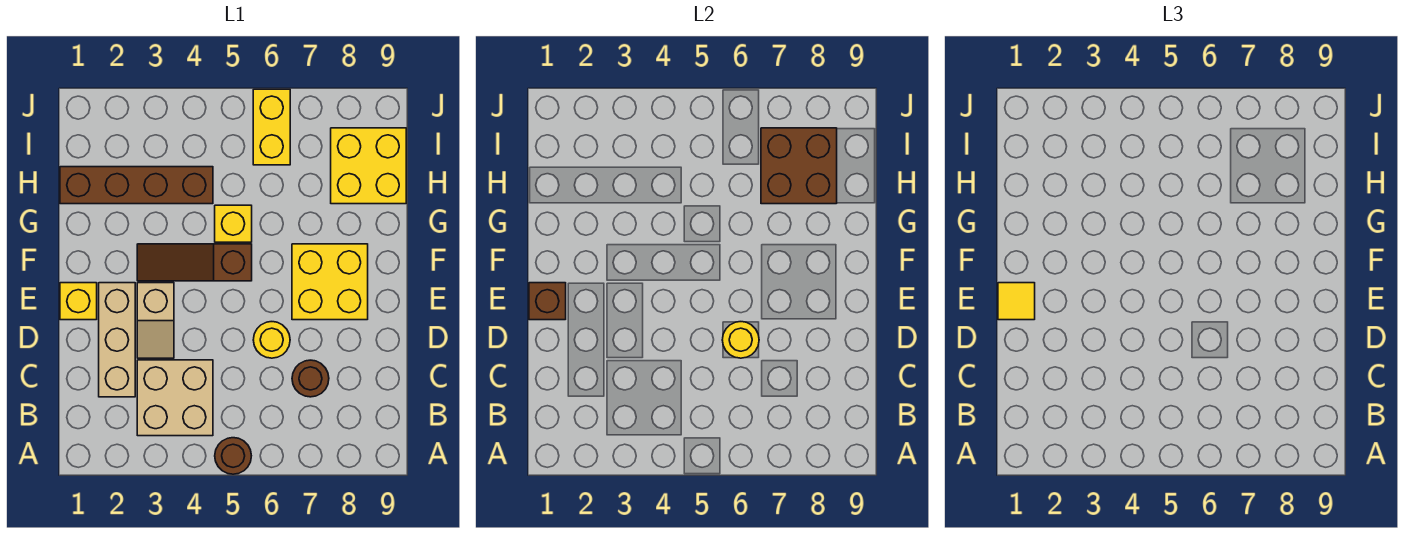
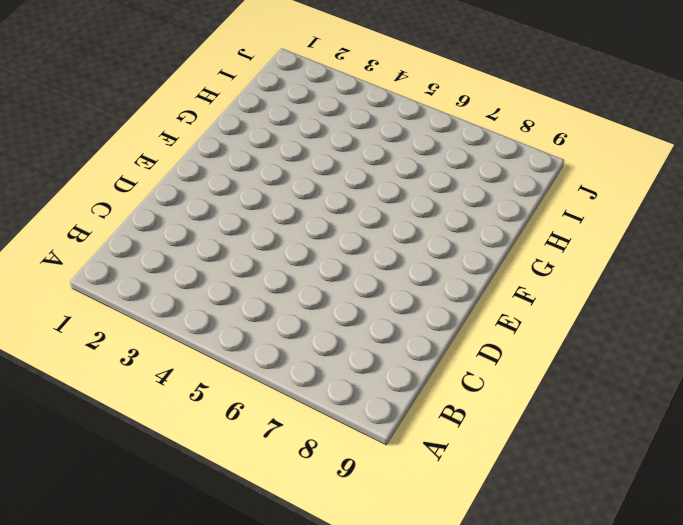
none -> brown 1x1 round brick [215,438,251,474]
none -> tan 2x2 brick [137,360,213,436]
none -> tan 1x3 brick [99,283,135,397]

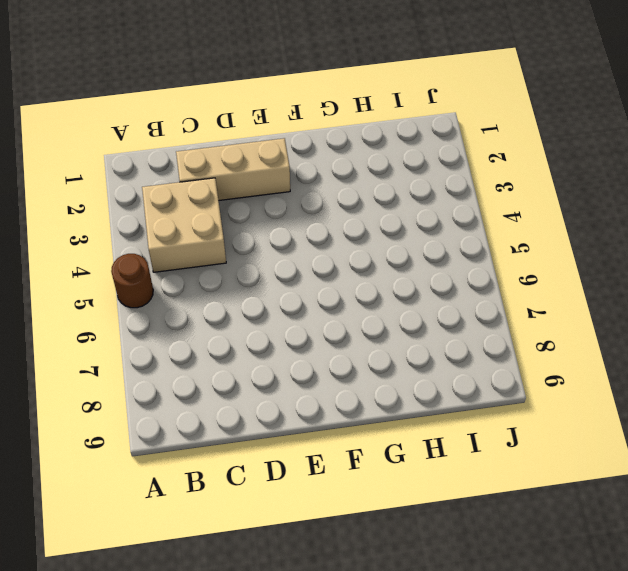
none -> brown 1x1 round brick [292,360,329,397]
none -> tan 1x2 slope [137,283,174,358]
none -> yellow 1x1 round brick [253,322,290,358]

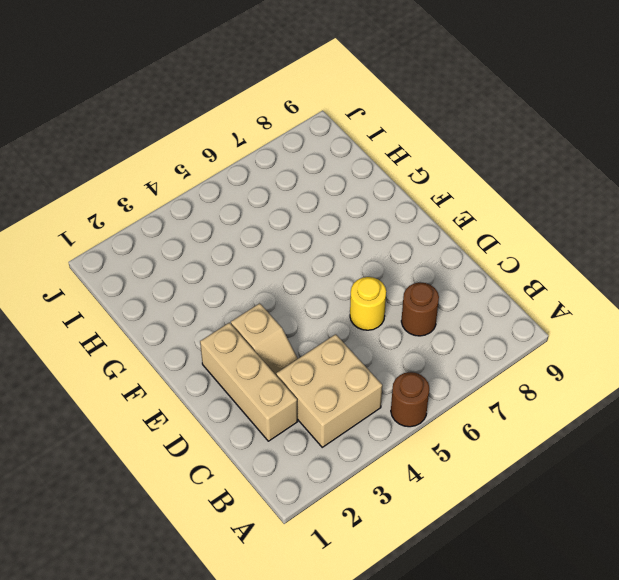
none -> yellow 1x1 brick [60,283,97,320]
none -> yellow 2x2 brick [292,244,368,320]
none -> brown 1x3 slope [137,244,252,281]

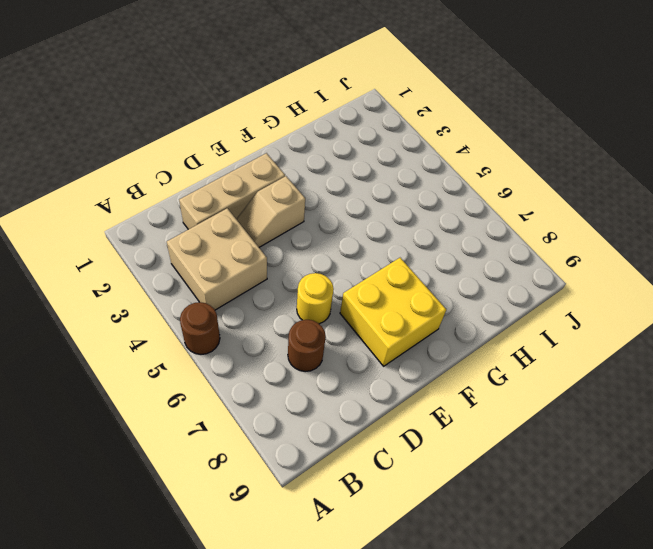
none -> yellow 1x1 brick [60,283,97,320]
none -> brown 1x3 slope [137,244,252,281]
none -> yellow 1x1 brick [215,205,252,242]

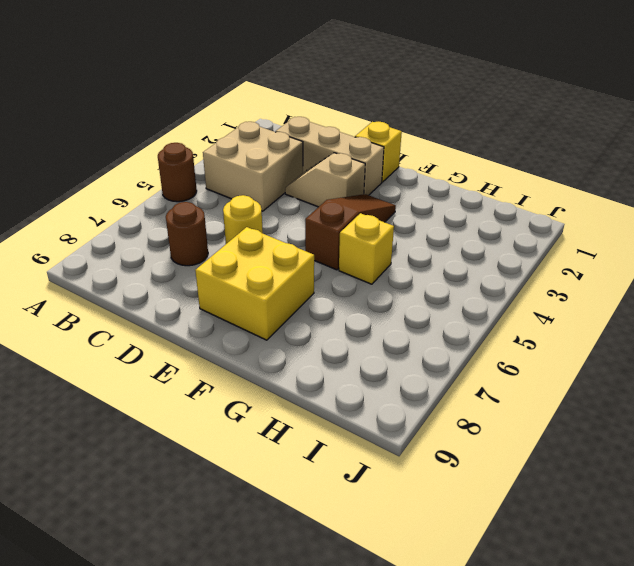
none -> brown 1x4 brick [60,167,213,204]
none -> yellow 2x2 brick [331,128,406,204]
none -> yellow 1x2 brick [253,89,290,165]

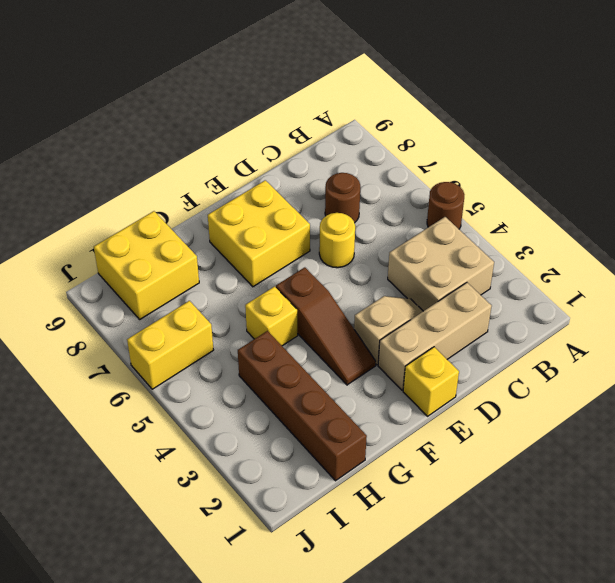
none -> yellow 1x1 round brick [722,322,759,358]
none -> brown 1x1 brick [529,283,566,320]
none -> brown 2x2 brick [761,128,837,204]

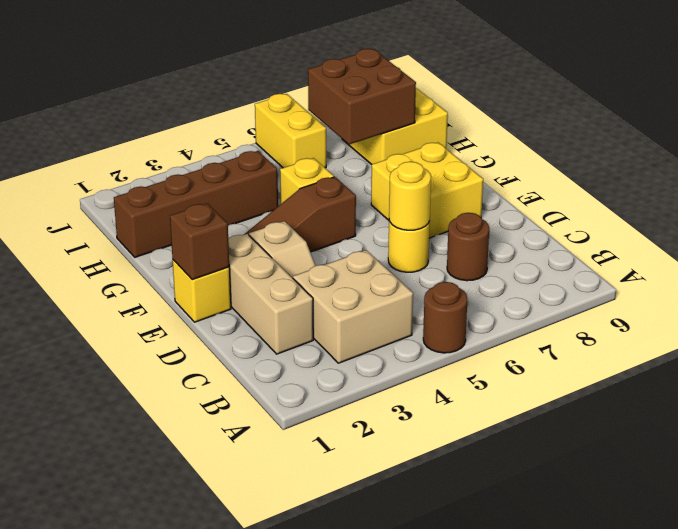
none -> yellow 1x1 tile [998,283,1035,320]

